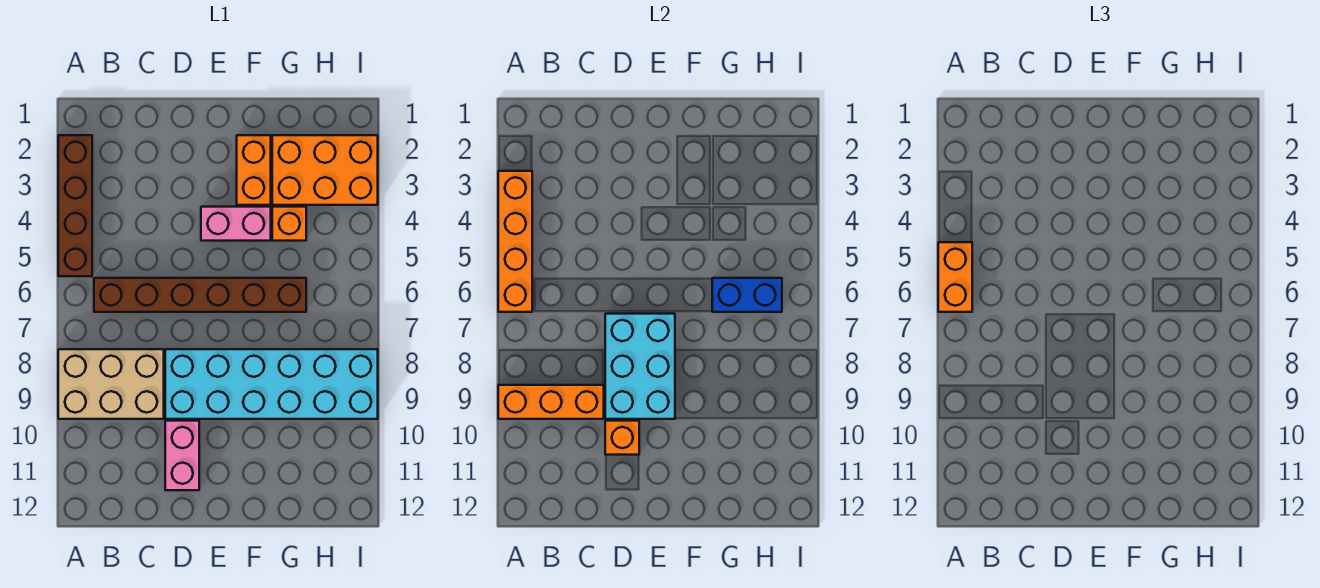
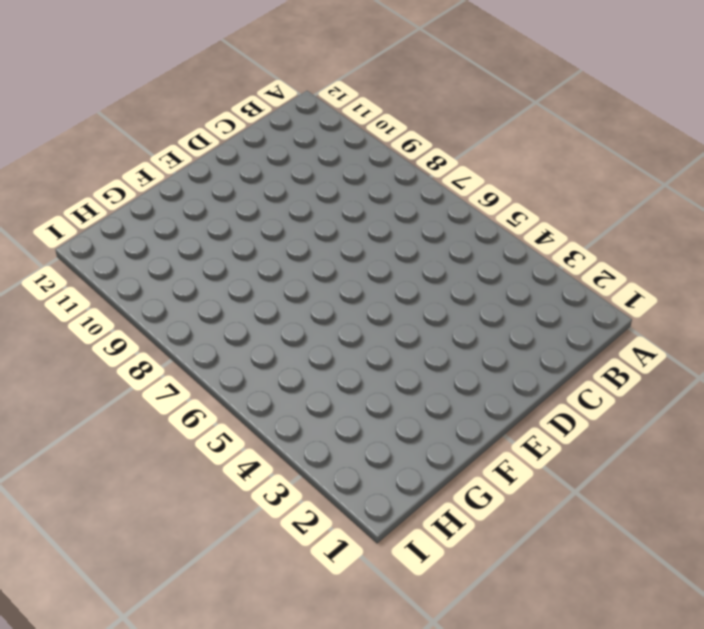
none -> brown 1x4 brick [58,135,92,276]
none -> tan 2x3 brick [58,349,164,419]
none -> brown 1x6 brick [94,278,306,312]

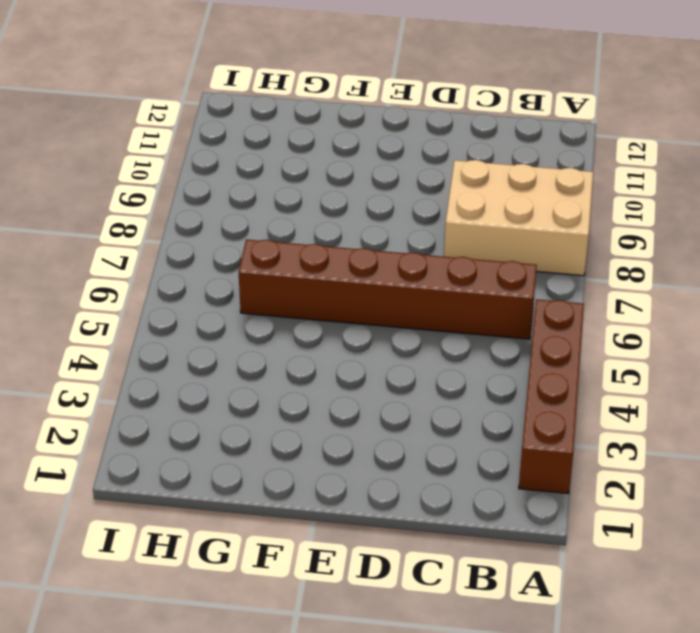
none -> cyan 2x6 brick [165,349,378,419]
none -> pink 1x2 brick [165,421,199,490]
none -> pink 1x2 brick [201,207,271,241]

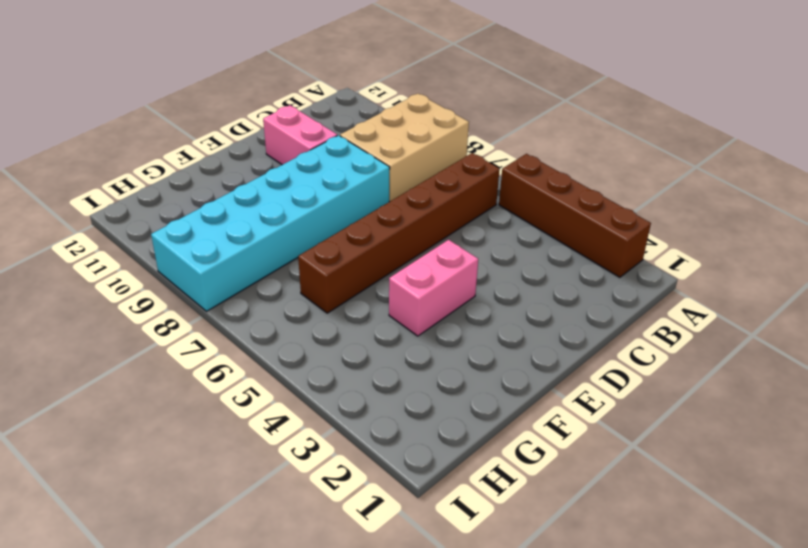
none -> orange 1x2 brick [237,135,271,205]
none -> orange 2x3 brick [272,135,378,205]
none -> orange 1x1 brick [272,207,306,241]

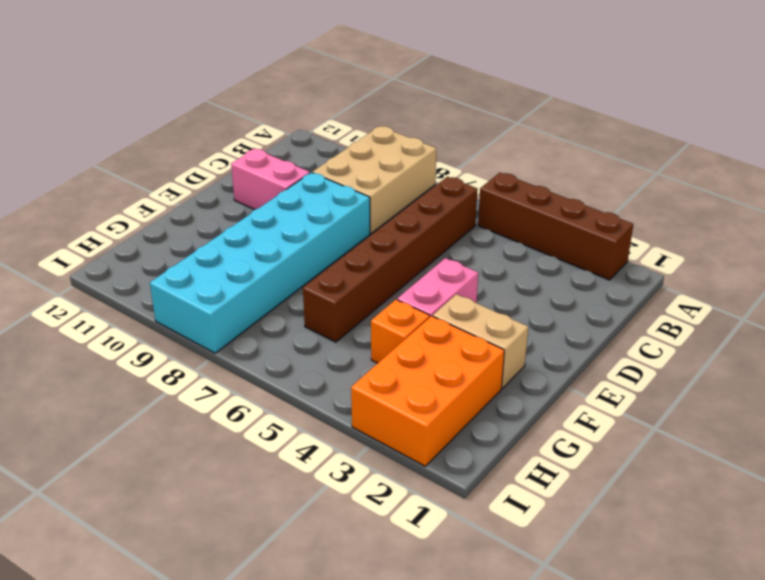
tan 1x2 brick [433,294,528,388] -> orange 1x2 brick [237,135,271,205]
none -> orange 1x4 brick [498,171,532,312]
none -> orange 1x3 brick [498,385,604,419]
none -> cyan 2x3 brick [605,314,675,419]

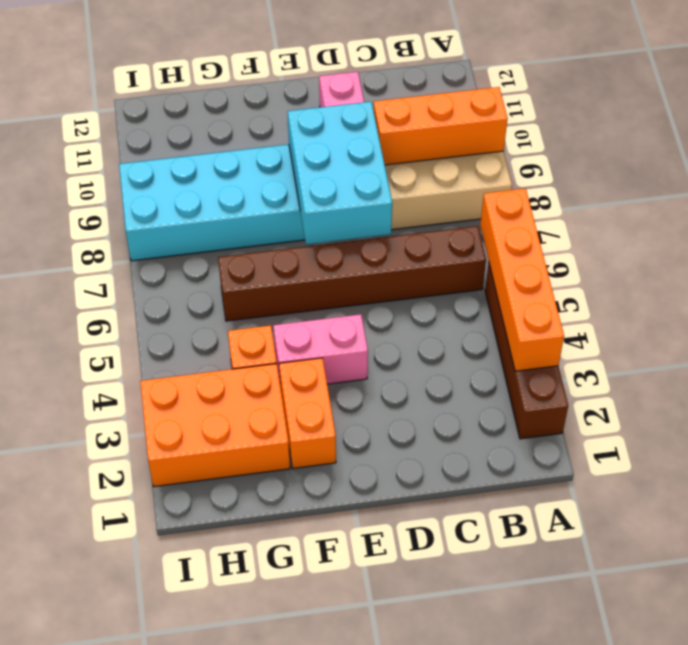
none -> orange 1x1 brick [605,421,639,455]
none -> blue 1x2 brick [712,278,782,312]
none -> orange 1x2 brick [938,242,972,312]

